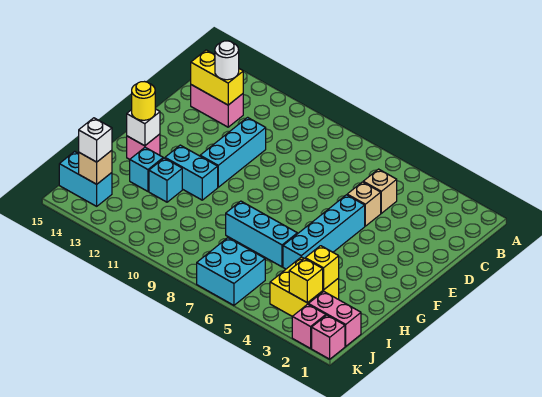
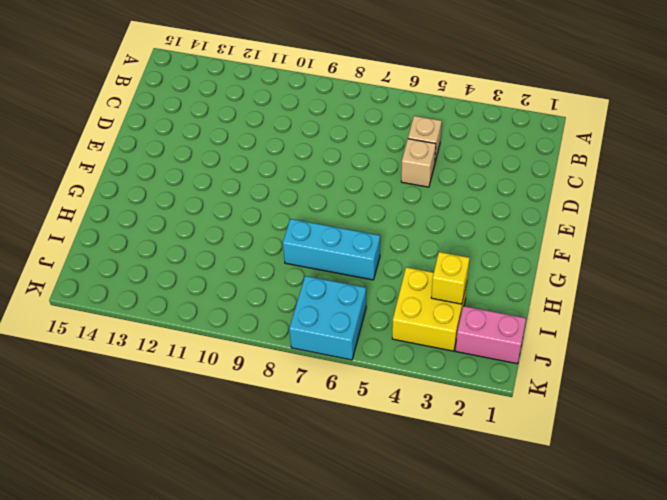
none -> pink 1x2 brick [191,85,243,127]
none -> cyan 1x3 brick [200,117,266,187]
none -> cyan 1x4 brick [283,195,365,269]

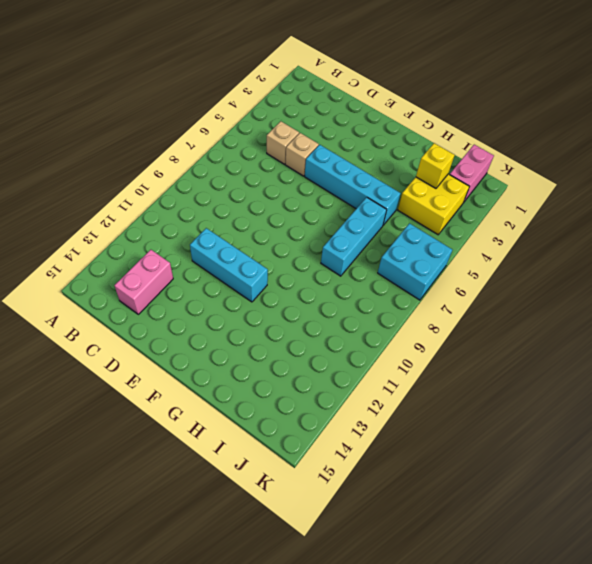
none -> cyan 1x2 brick [165,145,218,200]
none -> pink 1x1 brick [127,134,160,159]
none -> cyan 1x1 brick [149,158,182,202]

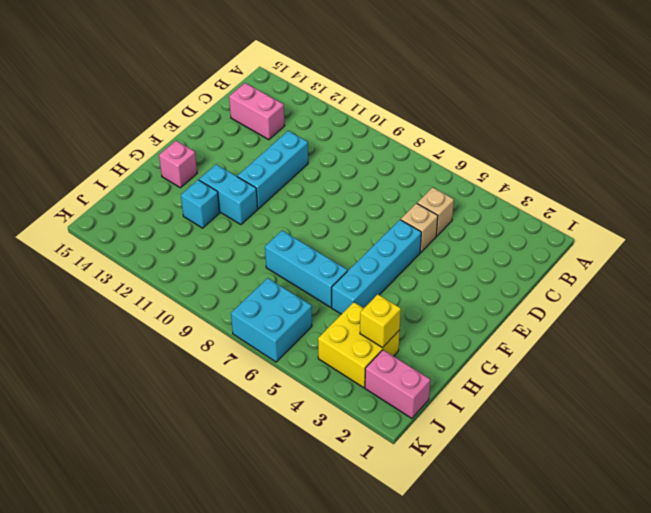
none -> cyan 1x1 brick [130,147,163,191]
none -> cyan 1x2 brick [59,151,112,206]
none -> pink 1x1 brick [312,315,345,359]

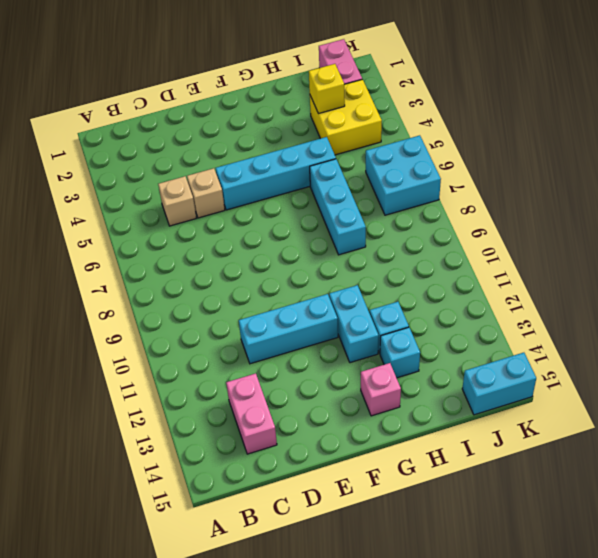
cyan 1x2 brick [462,353,536,415] -> cyan 1x2 brick turned to [59,151,112,206]
none -> pink 1x1 brick [312,315,345,359]
none -> pink 1x1 brick [292,304,326,348]
none -> yellow 1x2 brick [191,50,243,105]

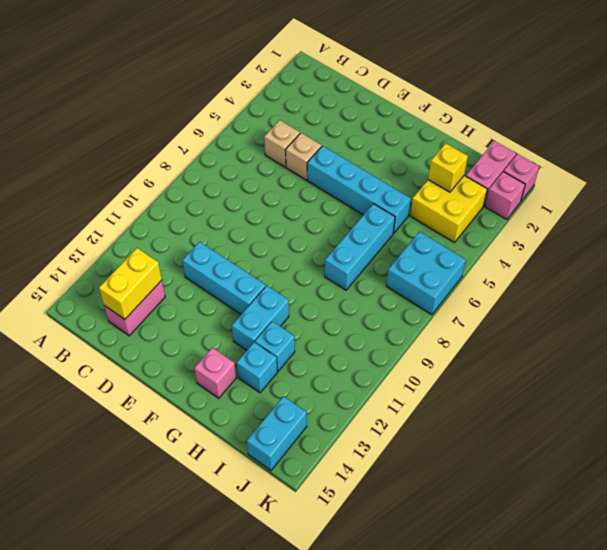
none -> white 1x1 brick [127,109,160,146]
none -> yellow 1x1 brick [289,258,323,303]
none -> tan 1x1 brick [79,150,112,184]

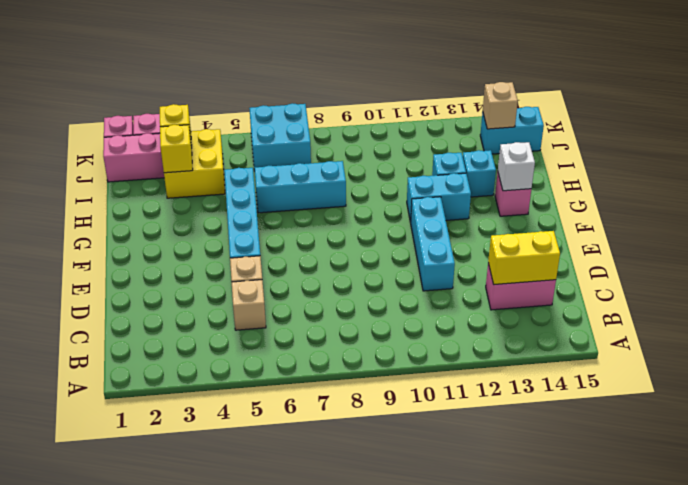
none -> white 1x1 round brick [215,41,239,80]
none -> yellow 1x1 round brick [132,82,155,120]
none -> white 1x1 brick [79,118,112,162]

